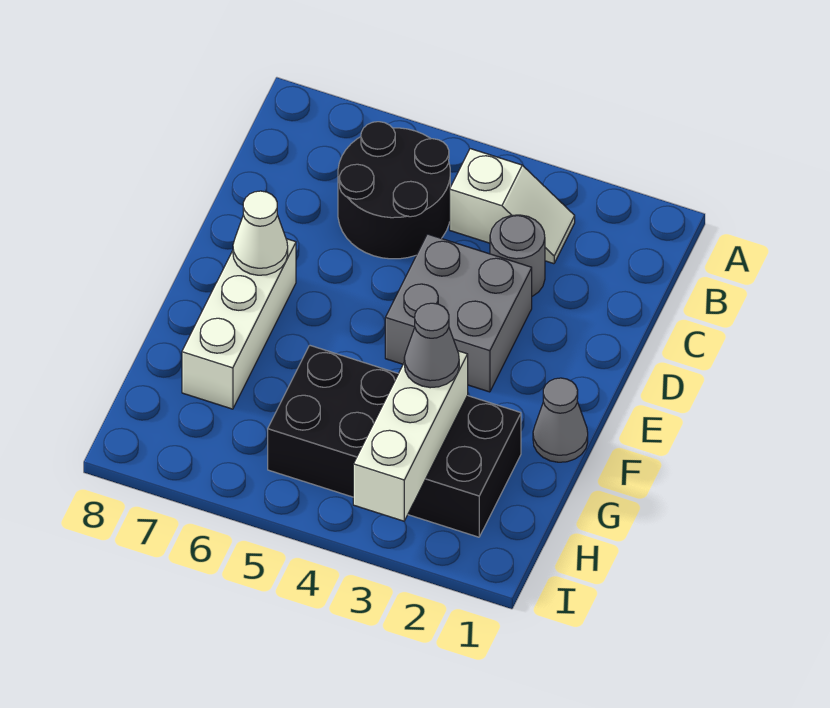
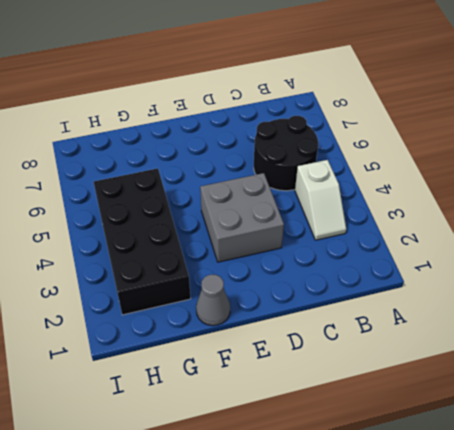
none -> grey 1x1 round brick [490,215,545,296]
none -> white 1x3 brick [182,239,296,409]

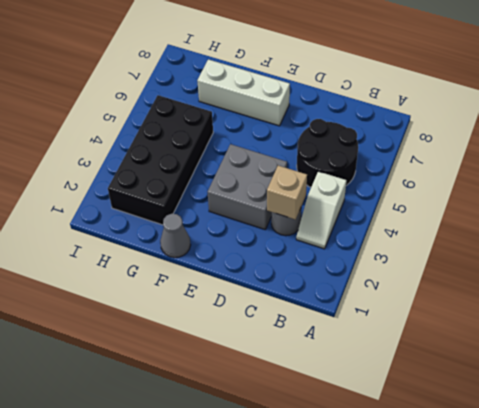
tan 1x1 brick [267,166,307,220] -> none
none -> white 1x1 cone [233,191,288,275]
none -> white 1x3 brick [353,351,468,521]

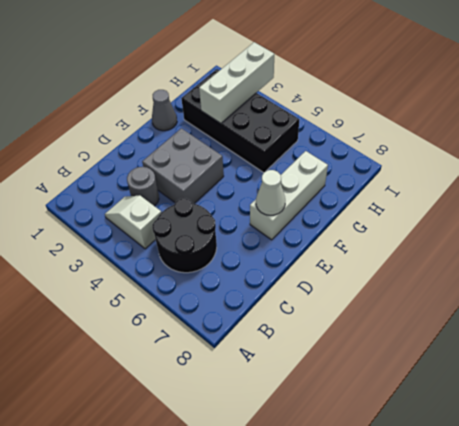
none -> grey 1x1 cone [404,303,459,388]

